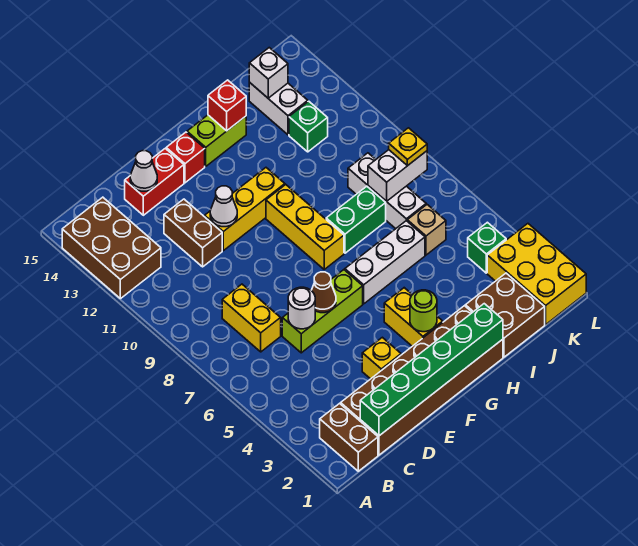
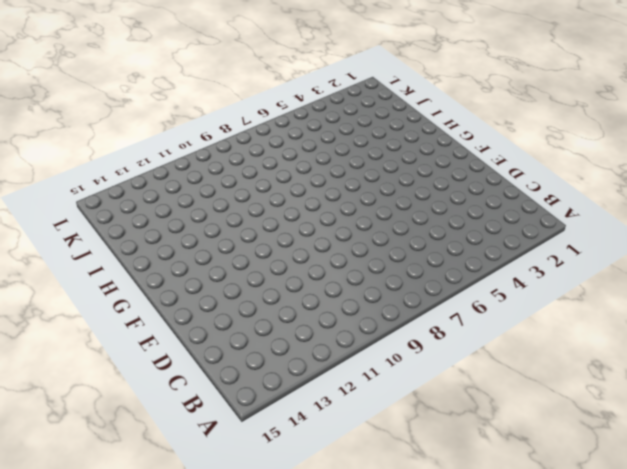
none -> brown 2x3 brick [62,197,161,299]
none -> brown 1x2 brick [320,404,378,471]
none -> brown 2x6 brick [341,306,503,455]
none -> yellow 1x2 brick [222,284,281,352]

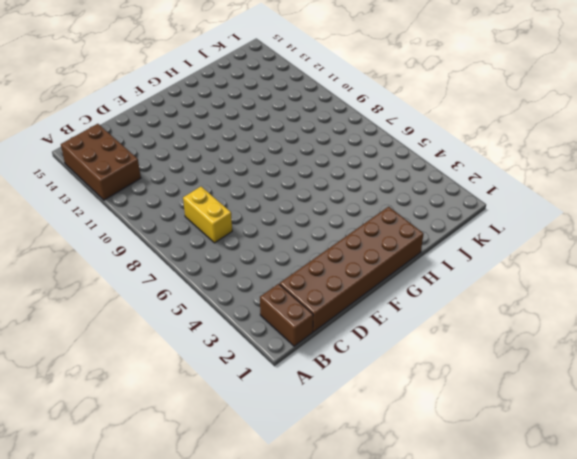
none -> lime 1x3 brick [282,270,363,353]
none -> brown 1x2 brick [164,199,222,267]
none -> red 1x2 brick [125,148,184,215]
none -> yellow 1x1 brick [362,337,401,379]

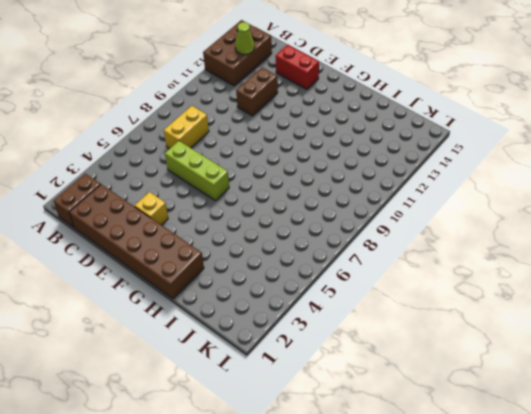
lime 1x1 cone [235,22,255,55] -> none
none -> yellow 1x3 brick [205,168,285,251]
none -> red 1x1 brick [166,132,205,183]
none -> yellow 1x2 brick [384,288,443,346]
none -> white 1x3 brick [345,221,425,304]

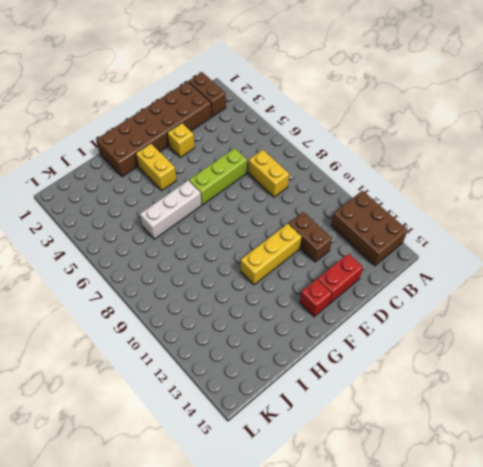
none -> yellow 1x3 brick [266,185,344,269]
none -> lime 1x2 brick [187,115,246,166]
none -> green 1x2 brick [326,186,386,253]
none -> brown 2x2 brick [465,273,545,357]

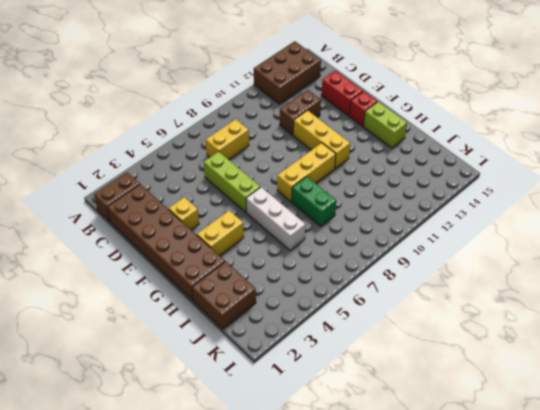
none -> tan 1x1 brick [407,205,446,255]
none -> white 1x3 brick [348,153,426,229]
none -> green 1x1 brick [289,101,328,152]
none -> white 1x2 brick [249,83,308,135]

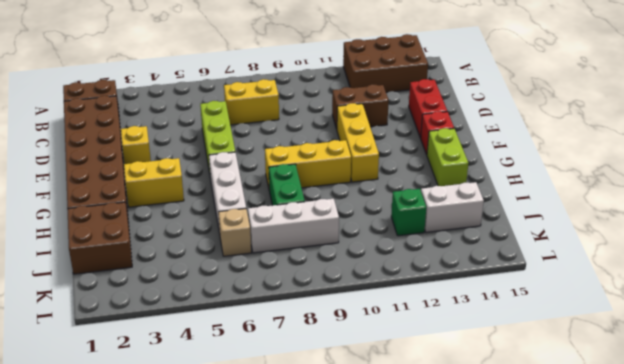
none -> yellow 2x3 brick [487,224,586,325]
none -> green 1x1 brick [468,222,506,273]
none -> green 1x6 brick [360,304,503,436]
none -> white 1x1 round brick [288,287,315,329]

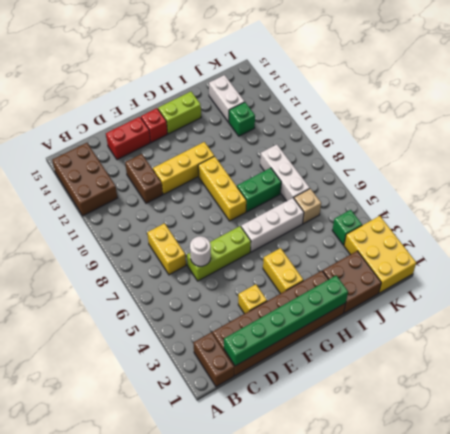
none -> white 1x1 cone [130,151,157,191]
none -> brown 1x1 cone [311,272,336,313]
none -> white 1x1 cone [210,186,237,227]
none -> lime 1x1 round brick [410,290,437,332]

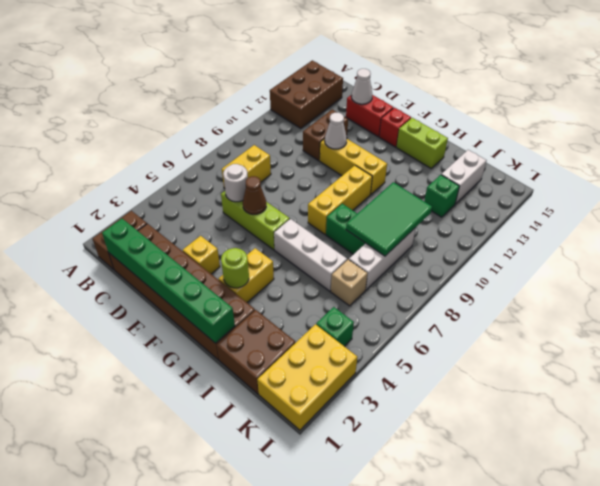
green 2x3 tile [346,182,432,256] -> white 1x2 brick [368,150,427,201]
none -> red 1x1 brick [208,80,246,131]
none -> white 1x1 brick [249,48,288,98]
none -> yellow 1x1 plate [389,128,427,166]

